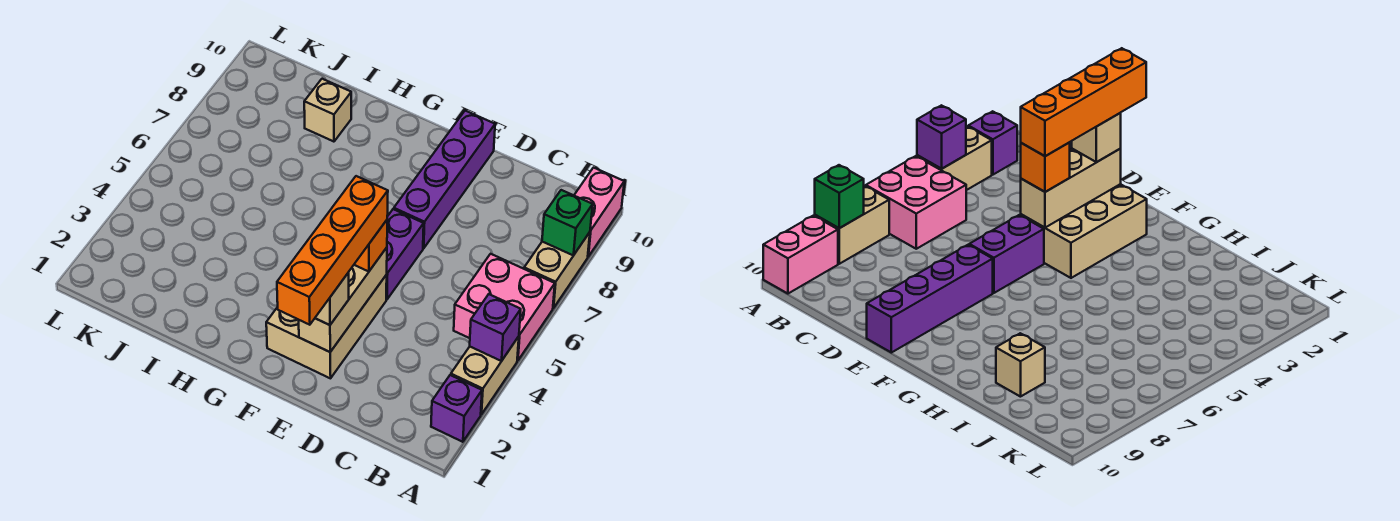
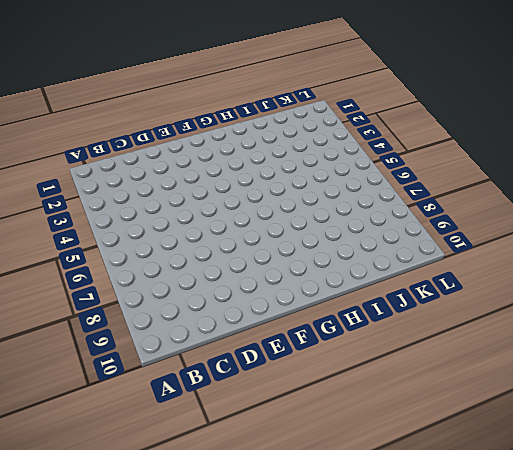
none -> purple 1x1 brick [431,375,482,442]
none -> tan 1x2 brick [451,336,519,415]
none -> pink 2x2 brick [454,254,555,361]

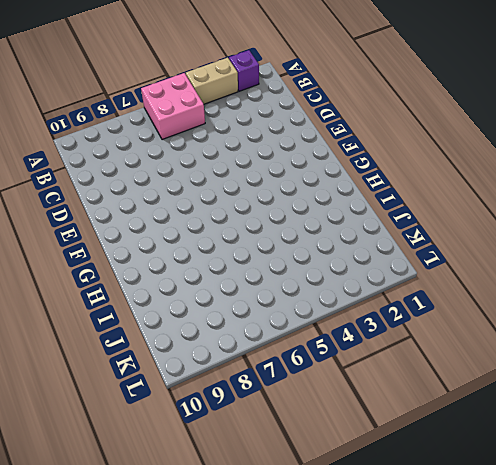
none -> tan 1x2 brick [524,232,590,308]
none -> pink 1x2 brick [574,168,624,257]
none -> tan 2x3 brick [266,275,387,378]

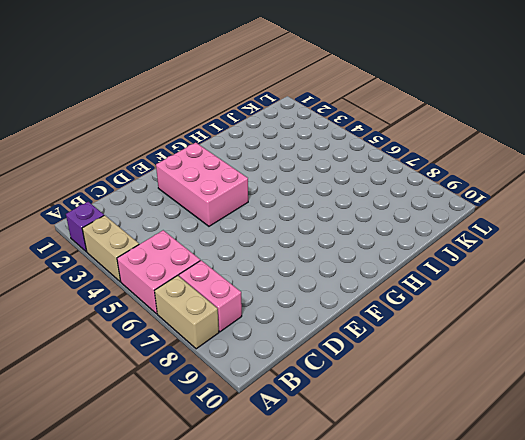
pink 1x2 brick [179,260,242,332] -> pink 1x2 brick moved to [574,168,624,257]
pink 2x3 brick [156,143,248,226] -> tan 2x3 brick [266,275,387,378]
none -> purple 1x2 brick [386,209,424,299]
none -> purple 1x4 brick [394,111,495,248]
none -> tan 1x1 brick [304,79,351,142]

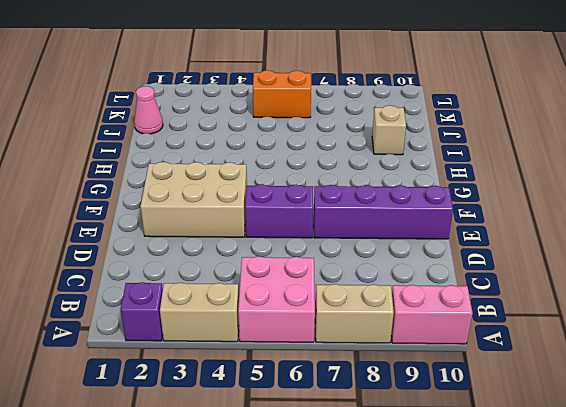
pink 1x1 cone [134,86,163,134] -> none
orange 1x2 brick [253,70,311,118] -> none
none -> purple 1x1 brick [470,294,521,361]
none -> green 1x1 brick [542,190,593,255]
none -> tan 1x3 brick [299,248,387,352]

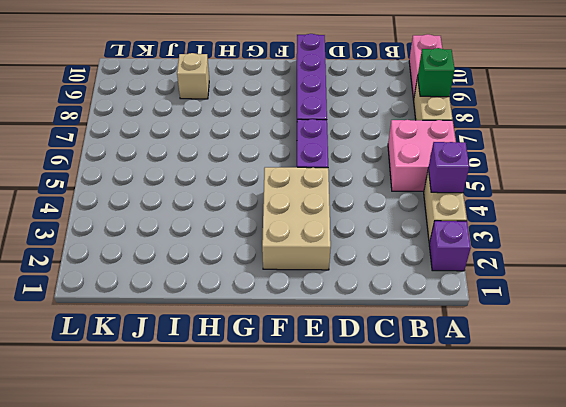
none -> tan 1x3 brick [299,248,387,352]
none -> tan 1x1 brick [315,272,349,325]
none -> orange 1x1 brick [354,220,387,272]

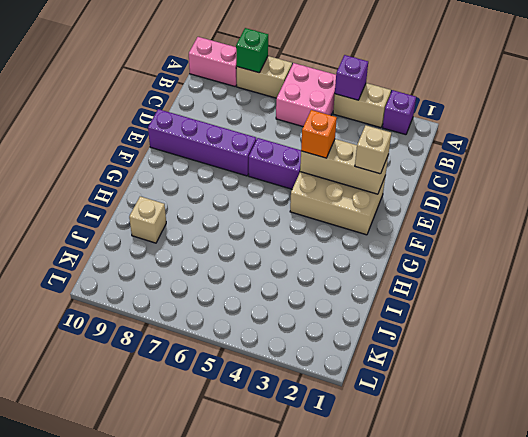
none -> orange 1x4 brick [277,176,388,325]

